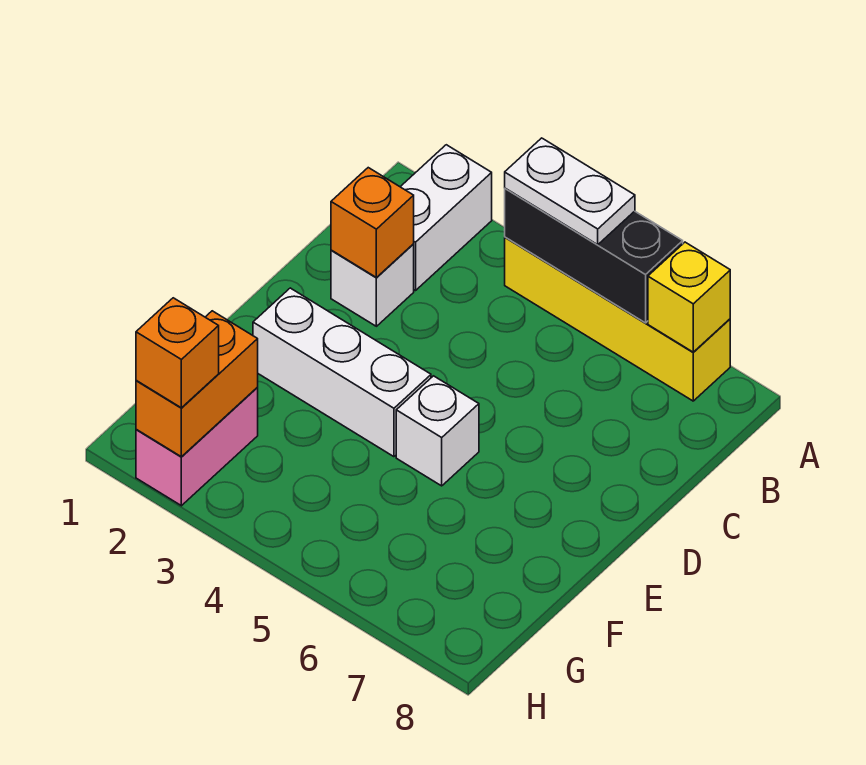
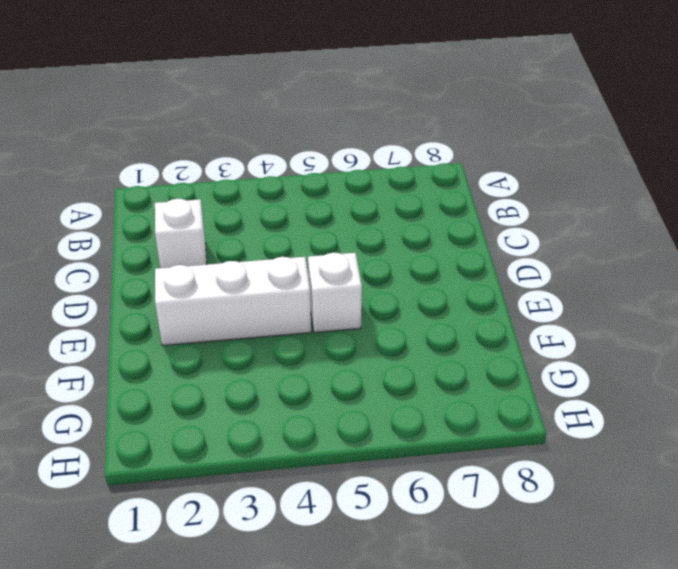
none -> white 1x2 brick [401,145,492,291]
none -> yellow 1x4 brick [505,237,730,401]
none -> pink 1x2 brick [136,388,258,506]

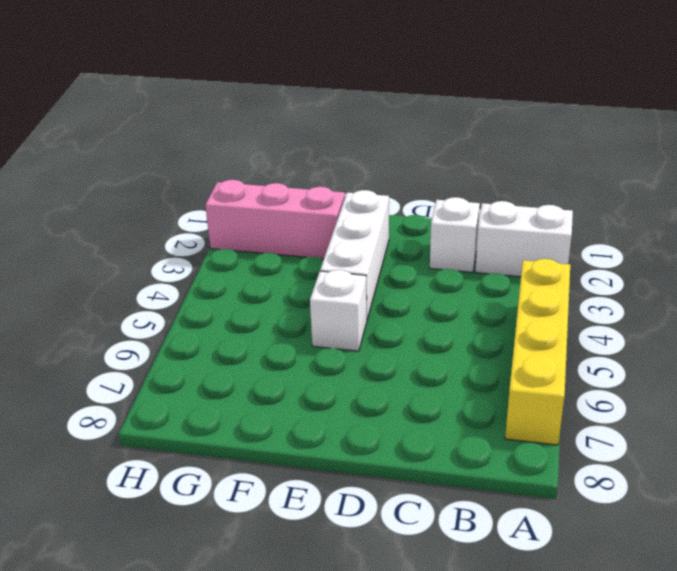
pink 1x3 brick [205,180,345,259] -> pink 1x2 brick [136,388,258,506]
none -> black 1x3 brick [505,188,683,323]
none -> yellow 1x1 brick [648,242,730,352]
none -> orange 1x1 brick [331,168,414,277]

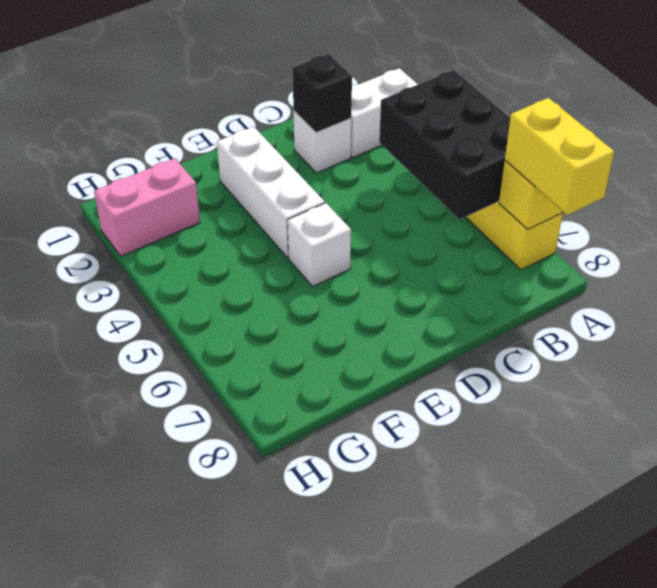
black 2x3 brick [379,70,510,219] -> black 1x3 brick [505,188,683,323]
yellow 1x2 brick [505,98,614,215] -> none
black 1x1 brick [292,54,352,132] -> orange 1x1 brick [331,168,414,277]
none -> orange 1x2 brick [136,311,258,457]
none -> white 1x2 plate [505,138,635,245]
none -> orange 1x1 brick [136,298,219,408]

